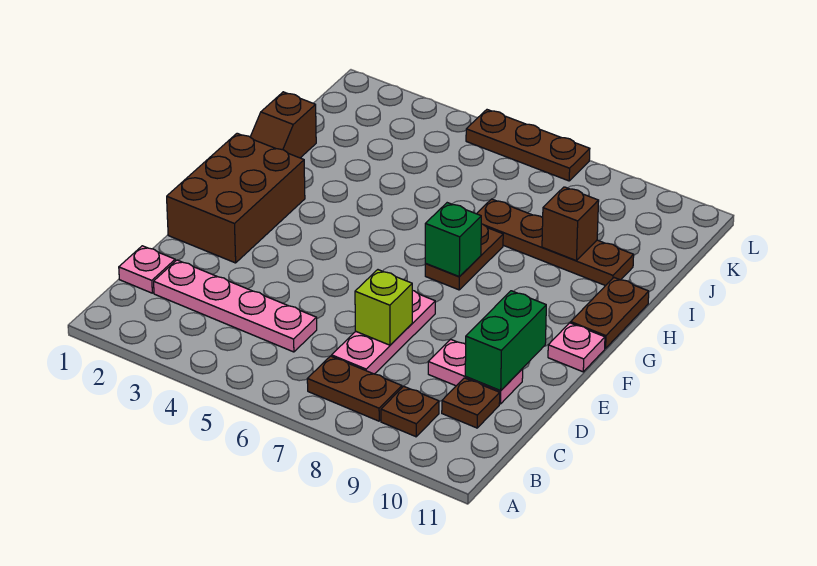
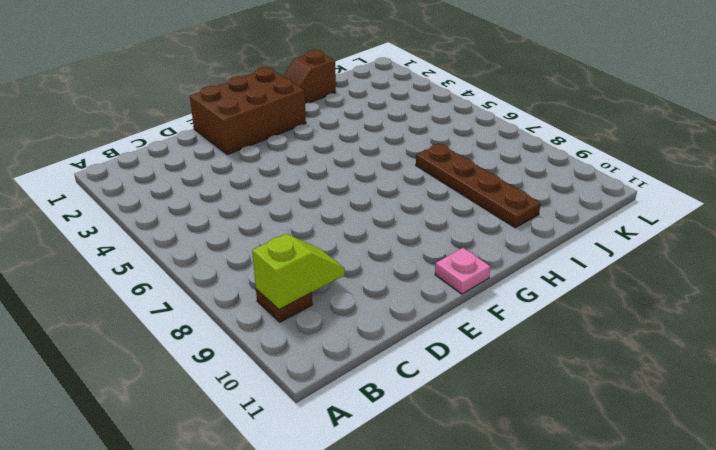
lime 1x2 slope [252,234,345,310] -> none
none -> brown 1x2 plate [307,356,402,421]
none -> pink 1x1 plate [119,246,175,293]
none -> pink 1x4 plate [154,260,317,352]

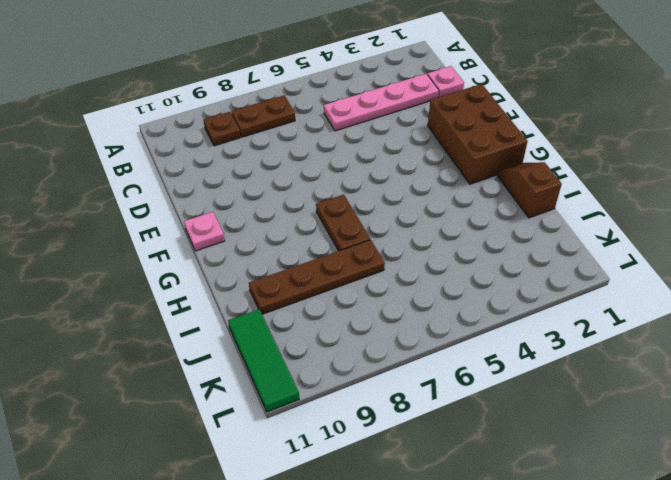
green 1x3 tile [228,309,299,412] -> none
none -> pink 1x3 plate [332,290,435,374]
none -> brown 1x1 plate [442,378,500,428]
none -> pink 1x2 plate [428,339,523,404]

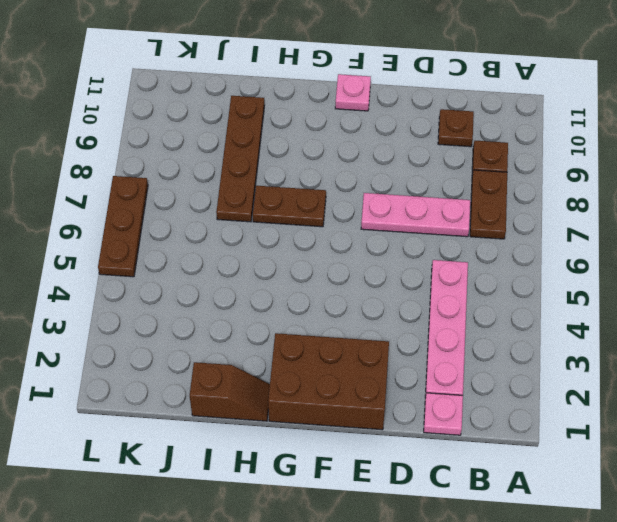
none -> pink 1x2 plate [428,339,523,404]
none -> brown 1x2 plate [571,278,649,349]
none -> lime 1x1 brick [355,270,412,345]

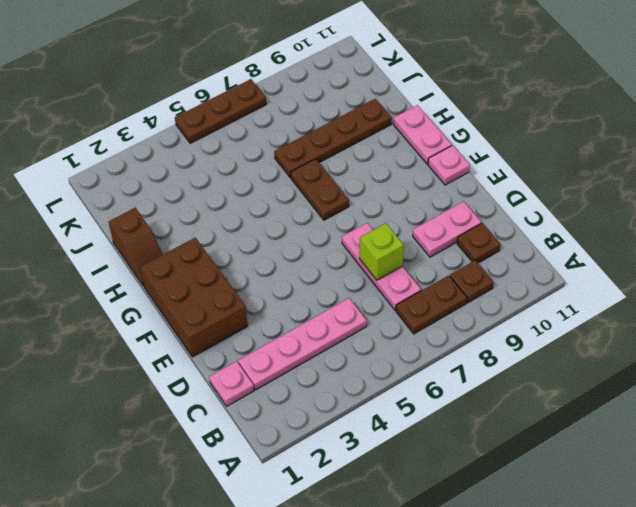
pink 1x2 plate [393,105,452,164] -> brown 1x2 plate [571,278,649,349]
none -> green 1x2 brick [465,291,546,391]
none -> green 1x1 brick [425,203,481,277]
none -> brown 1x1 brick [542,187,599,261]

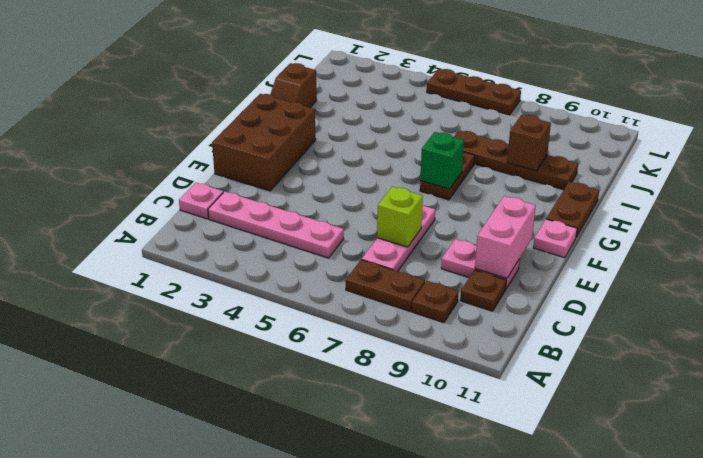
pink 1x2 brick [475,196,536,278] -> green 1x2 brick [465,291,546,391]

